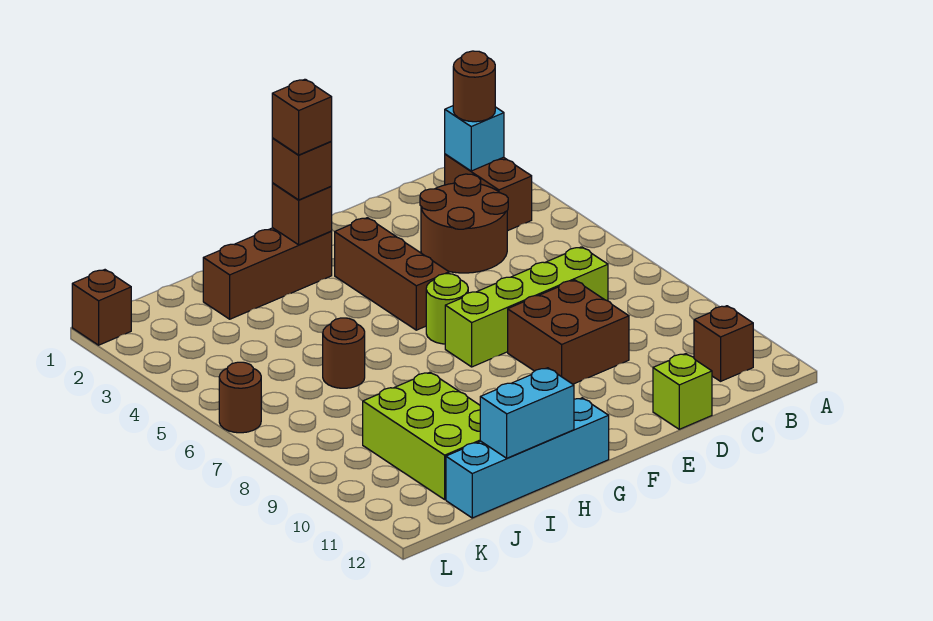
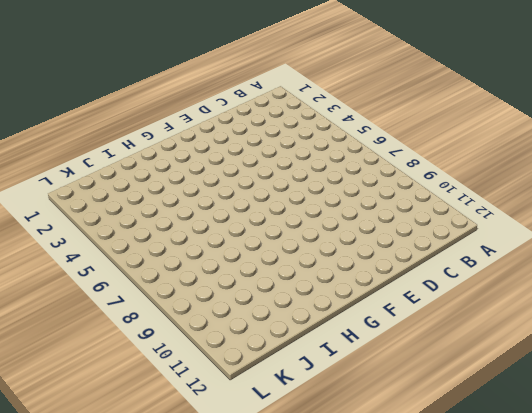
none -> brown 1x2 brick [445,154,532,231]
none -> brown 1x1 brick [694,306,753,381]
none -> brown 2x2 round brick [420,174,508,273]

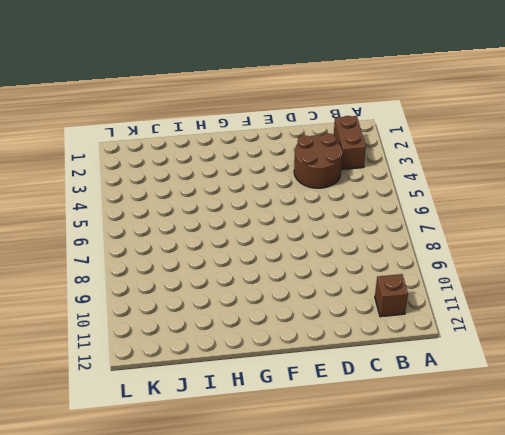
none -> lime 1x4 brick [445,247,608,367]
none -> brown 2x2 brick [508,280,629,384]
none -> lime 1x1 brick [653,354,712,429]

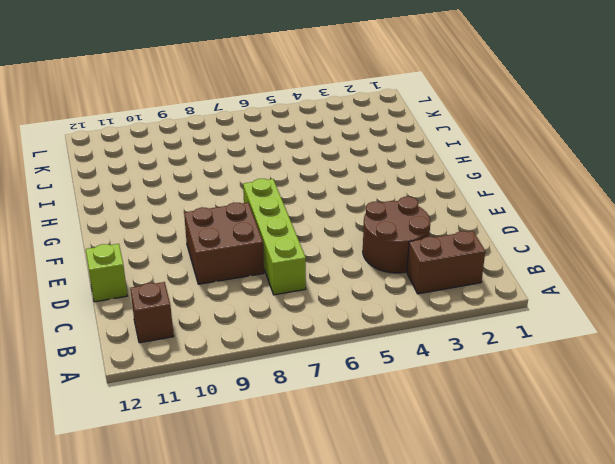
none -> brown 1x3 brick [335,218,449,330]
none -> lime 1x1 round brick [426,274,468,344]
none -> brown 1x3 brick [203,228,332,319]

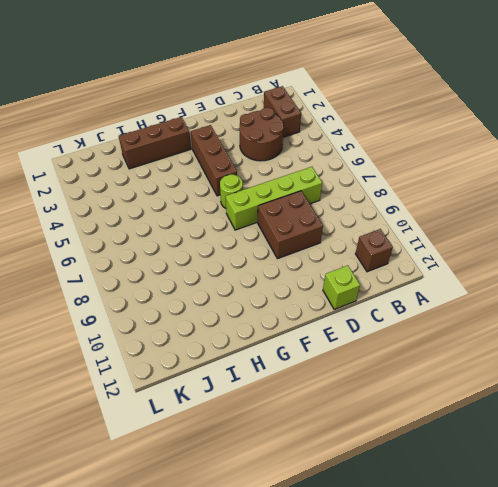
none -> cyan 1x4 brick [446,398,609,518]
none -> brown 1x1 round brick [323,318,365,388]
none -> lime 2x3 brick [363,372,480,499]

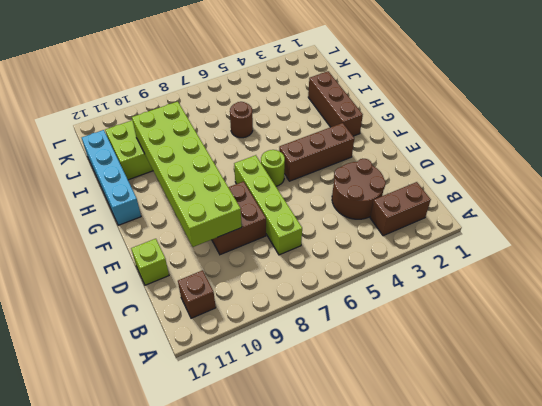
lime 2x6 brick [132,102,242,247] -> none
none -> brown 1x1 brick [72,270,131,345]
none -> brown 1x1 round brick [219,362,261,433]
none -> cyan 1x1 brick [445,106,504,171]

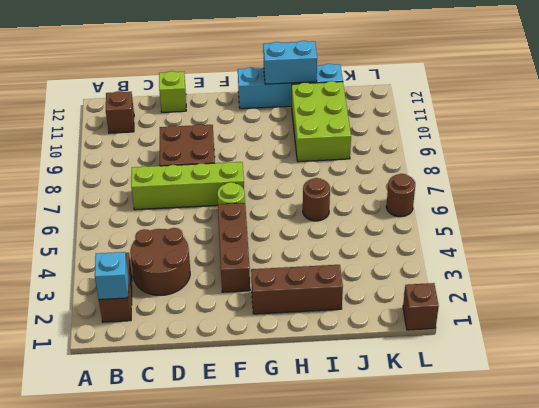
none -> brown 1x1 brick [272,183,332,245]
none -> brown 1x1 round brick [453,51,495,122]
none -> brown 1x1 brick [272,138,332,200]

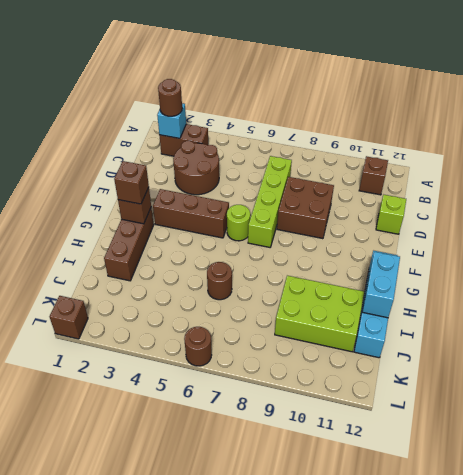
none -> brown 1x1 brick [272,79,332,155]

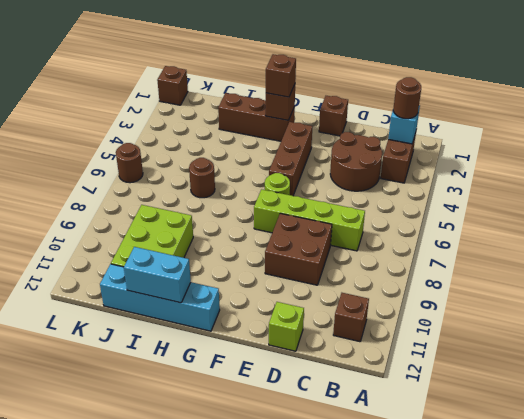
brown 1x1 brick [319,96,348,136] -> brown 1x1 brick moved to [272,79,332,155]

